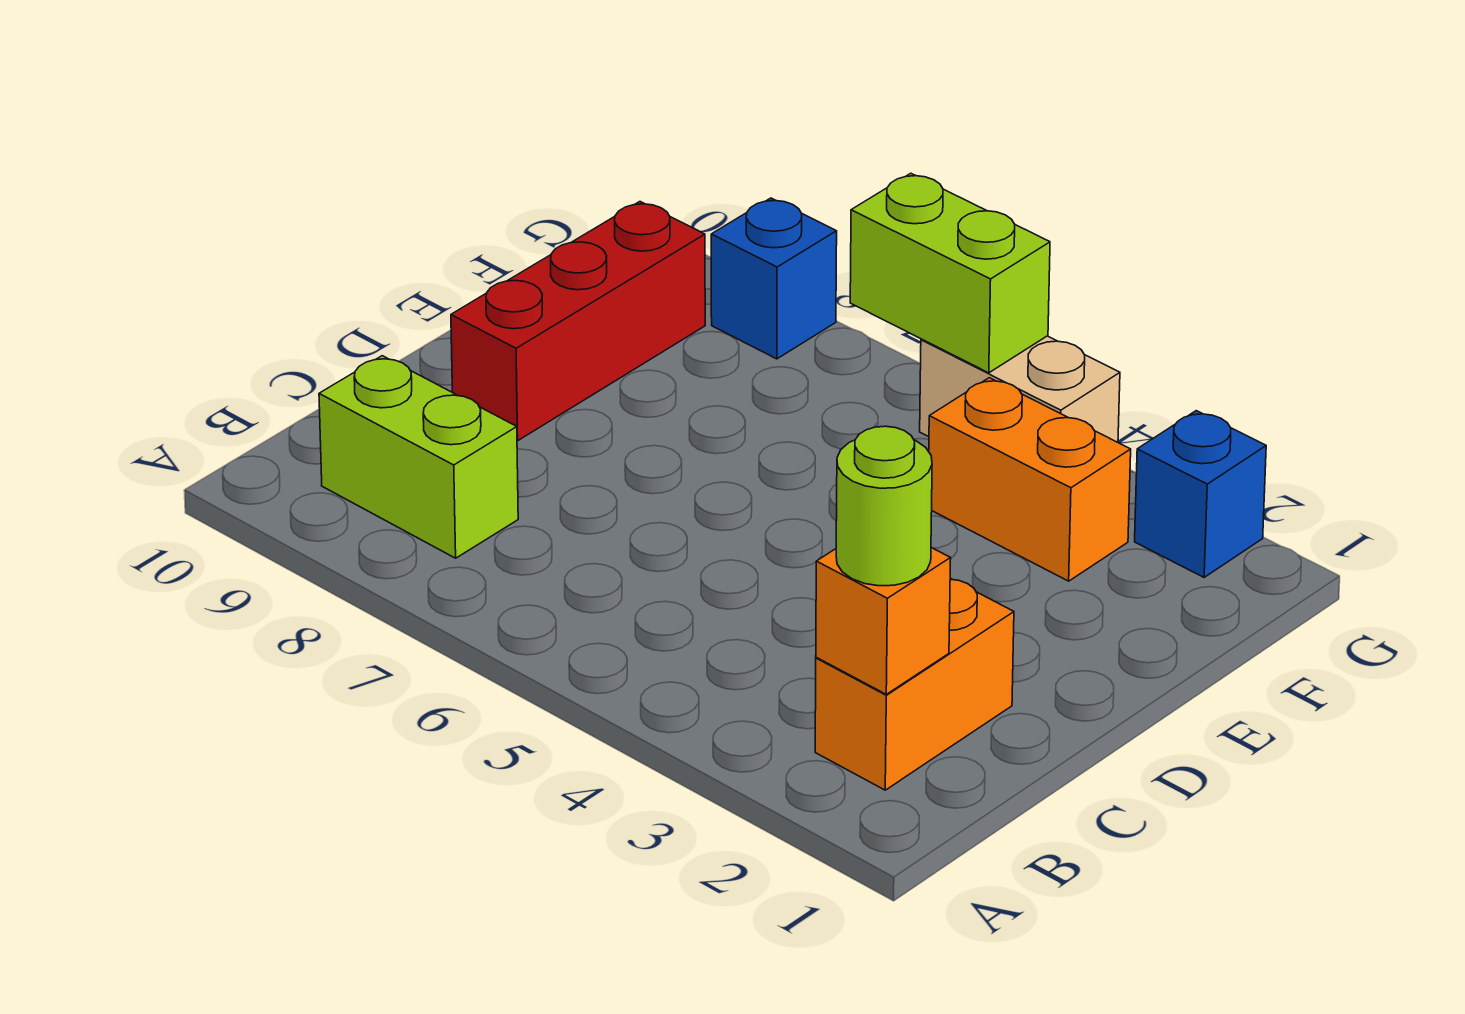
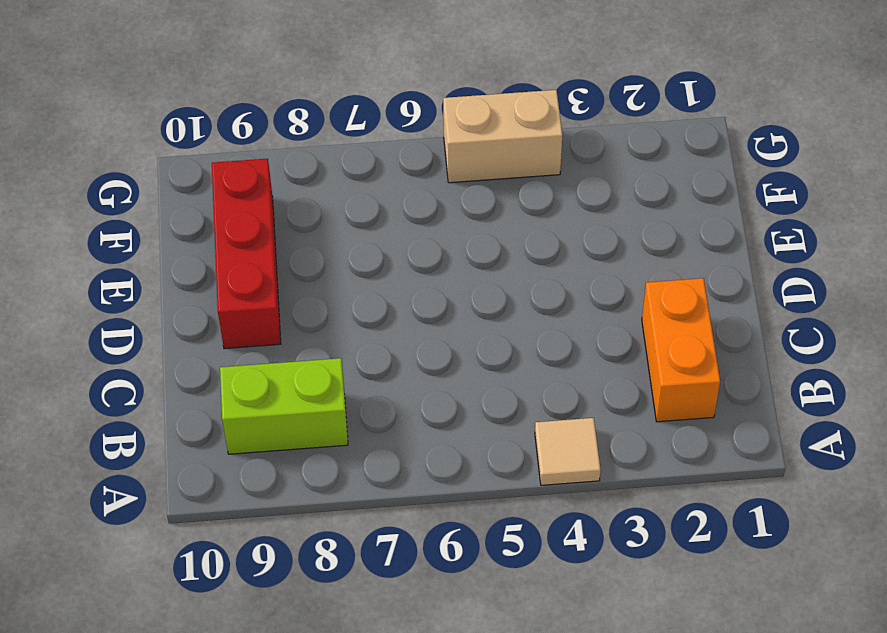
tan 1x1 tile [535,418,600,485] -> none
none -> orange 1x2 brick [929,378,1131,581]
none -> blue 1x1 brick [1135,411,1266,577]

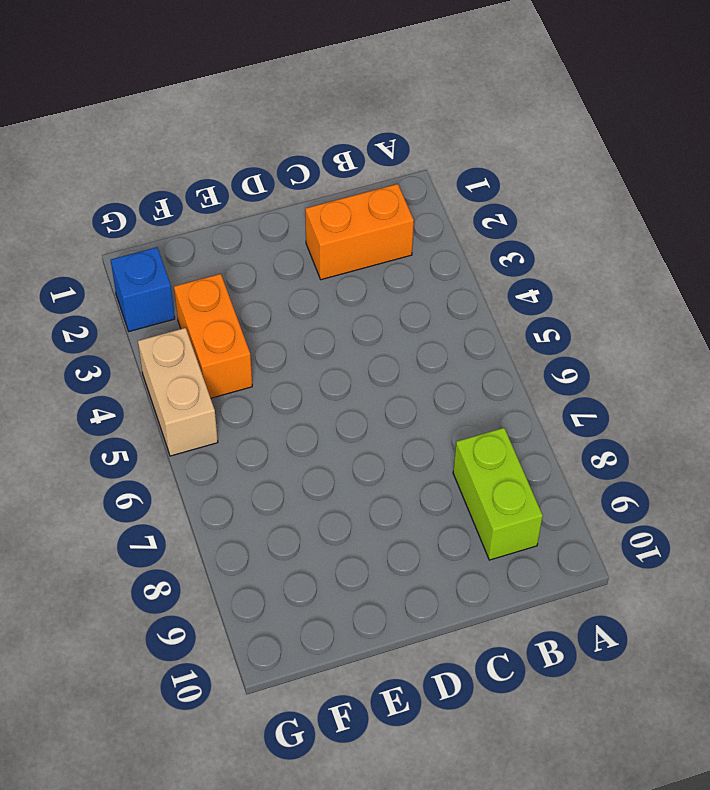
none -> red 1x3 brick [451,202,705,441]
none -> blue 1x1 brick [711,198,837,359]

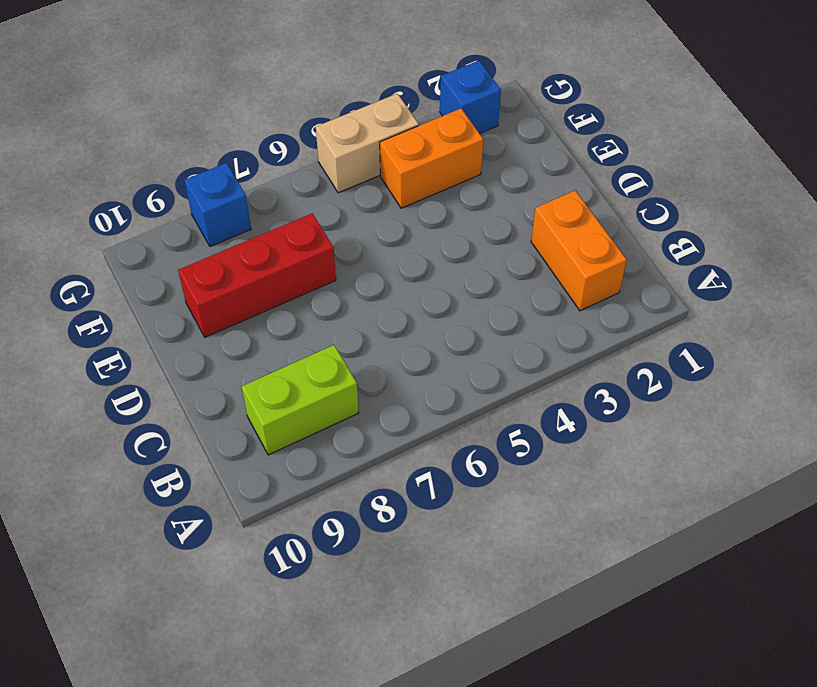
red 1x3 brick [178,213,336,337] -> red 1x3 brick turned to [451,202,705,441]
none -> orange 1x1 brick [816,548,951,694]
none -> lime 1x2 brick [850,173,1050,373]

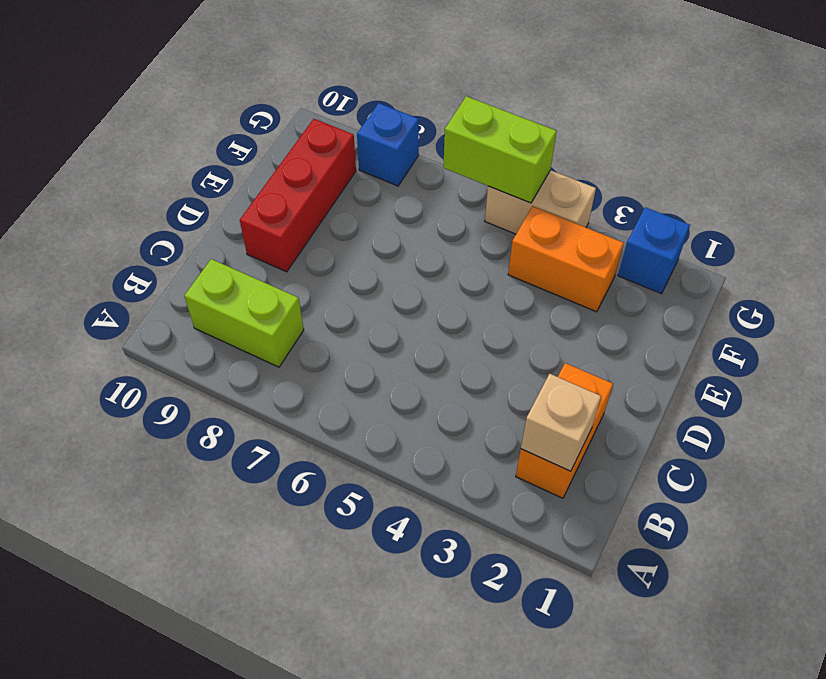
tan 1x1 brick [521,374,601,471] -> orange 1x1 brick [816,548,951,694]
none -> lime 1x1 round brick [836,426,932,586]

